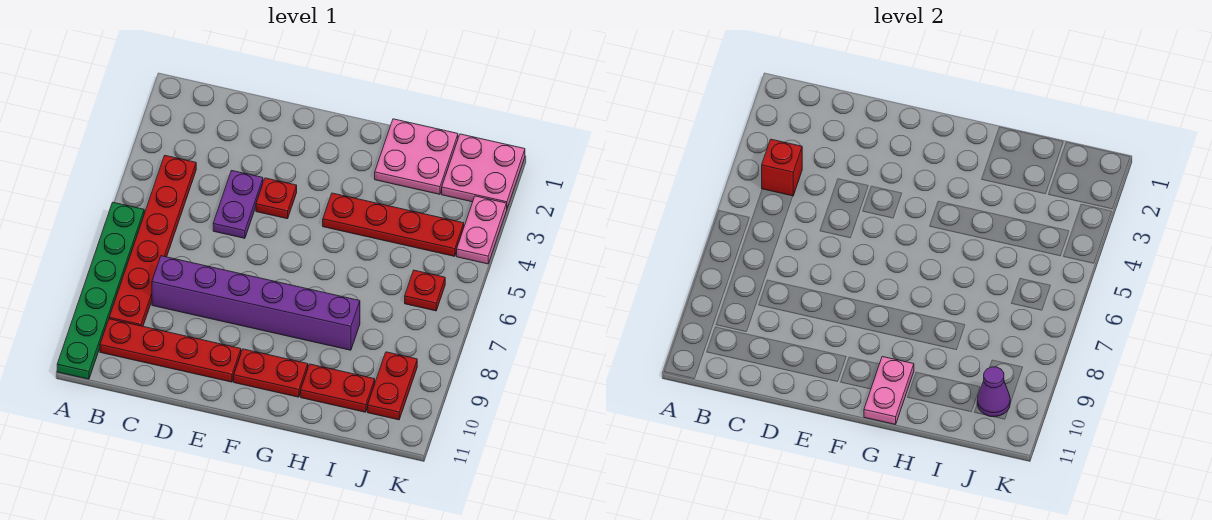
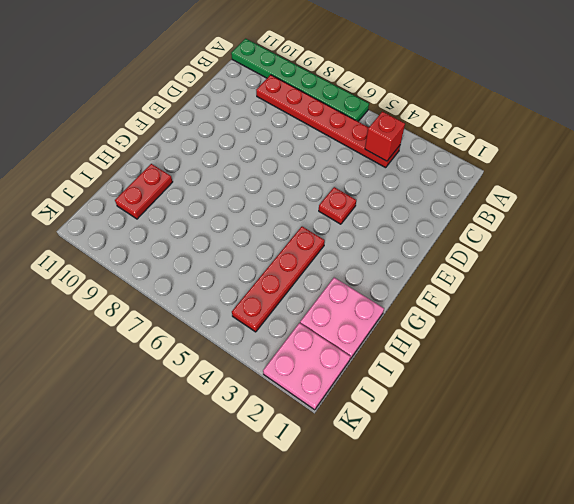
none -> red 1x4 plate [100,319,241,382]
none -> purple 1x6 brick [152,256,360,350]
none -> purple 1x2 plate [213,171,263,238]

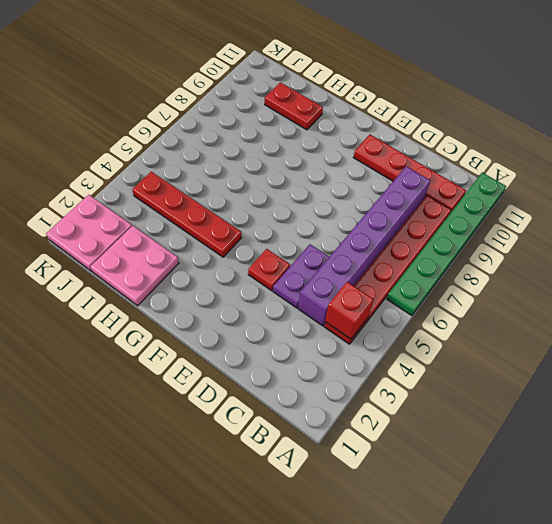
purple 1x6 brick [298,166,430,326] -> purple 1x6 brick turned to [152,256,360,350]
none -> red 1x2 plate [234,349,308,397]
none -> red 1x1 plate [405,270,445,311]
none -> red 1x2 plate [368,352,417,420]

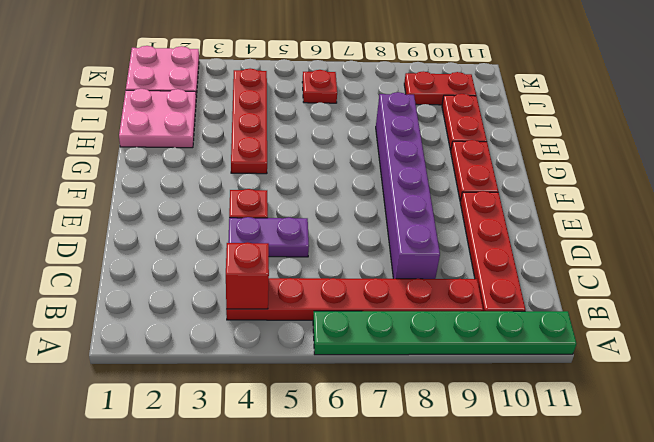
none -> pink 1x2 plate [457,196,507,264]
none -> pink 1x2 plate [864,357,914,424]
none -> purple 1x1 cone [977,367,1010,417]

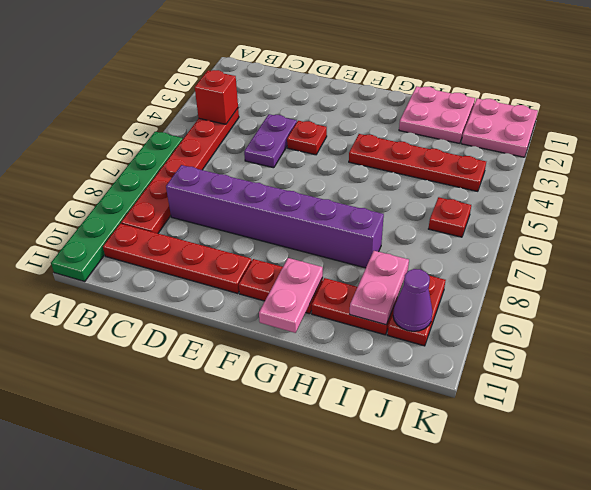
pink 1x2 plate [350,251,409,325] -> pink 1x2 plate moved to [457,196,507,264]

